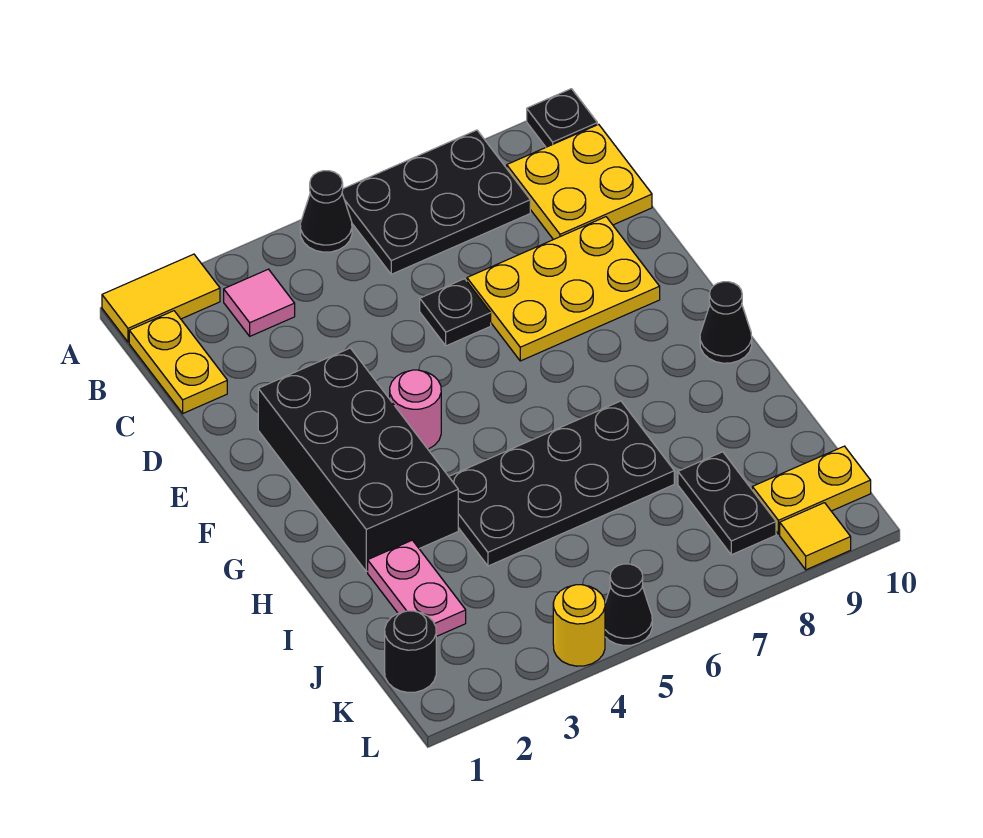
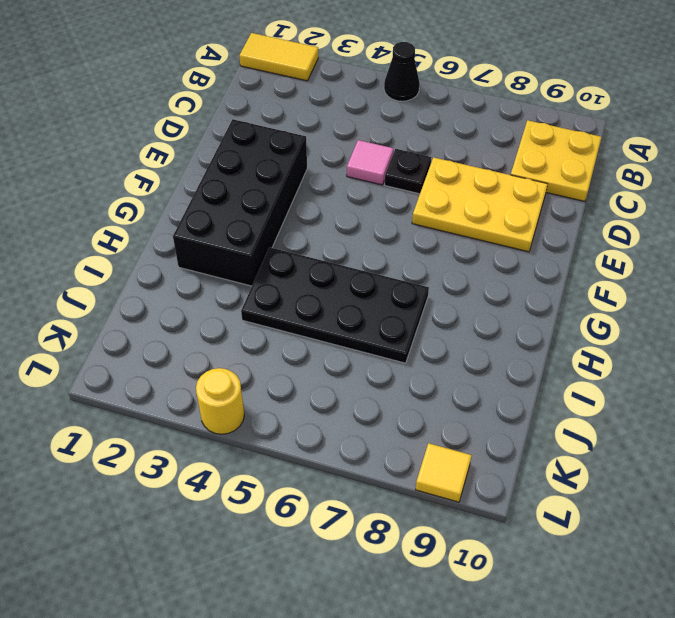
pink 1x1 tile [347,140,394,185] -> pink 1x1 tile moved to [224,269,295,336]
none -> black 2x3 plate [342,130,530,274]
none -> black 1x1 plate [527,89,597,147]
none -> yellow 1x2 plate [129,311,227,413]

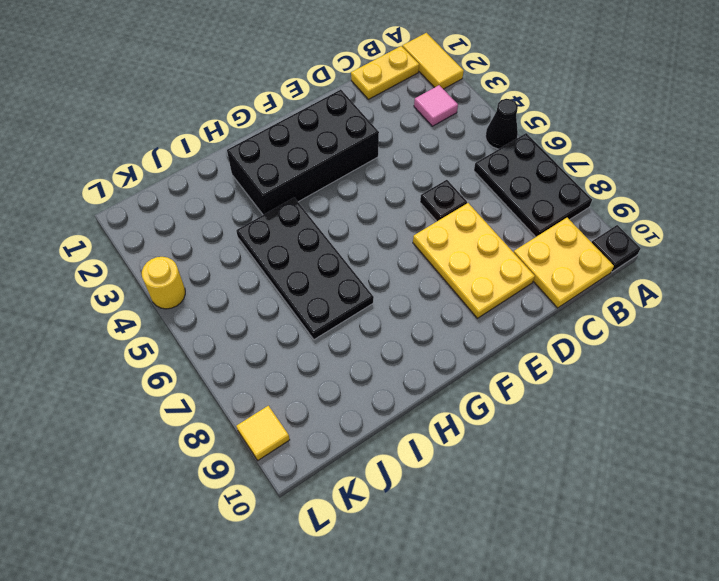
none -> pink 1x1 round brick [390,370,441,449]
none -> black 1x1 cone [700,282,752,363]
none -> pink 1x2 plate [368,540,466,637]

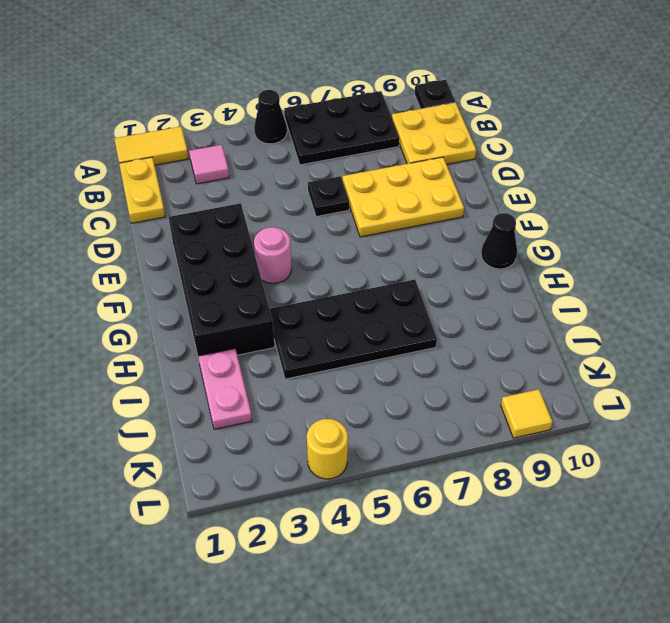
none -> black 1x2 plate [678,452,776,555]
none -> black 1x1 round brick [385,611,436,692]
none -> yellow 1x2 plate [752,446,871,534]

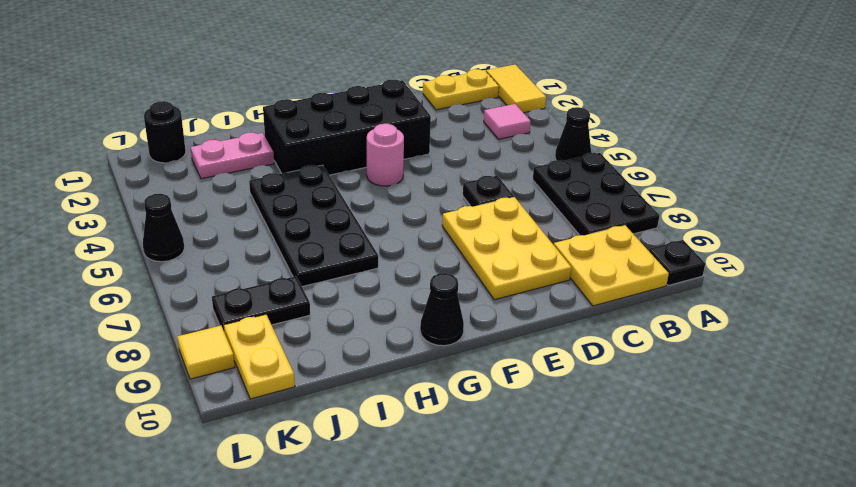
none -> yellow 1x1 round brick [553,585,605,666]

